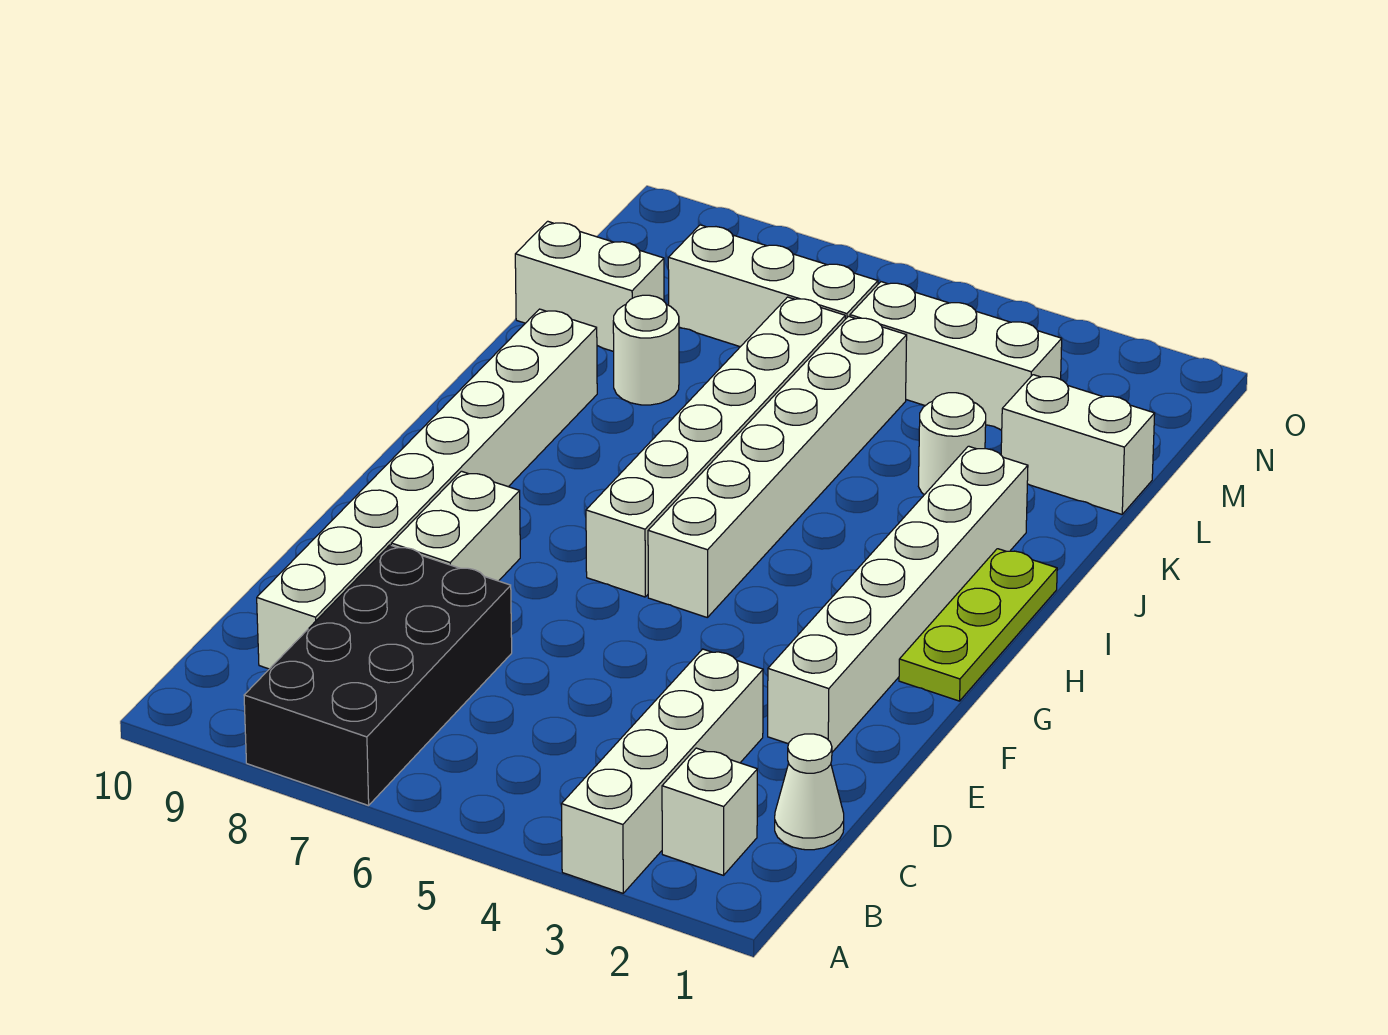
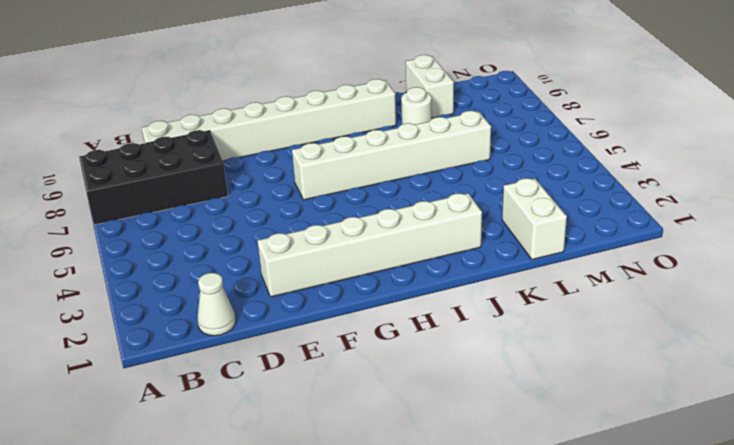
none -> white 1x4 brick [562,649,763,893]
none -> white 1x1 brick [662,748,757,875]
none -> white 1x2 brick [391,471,520,581]

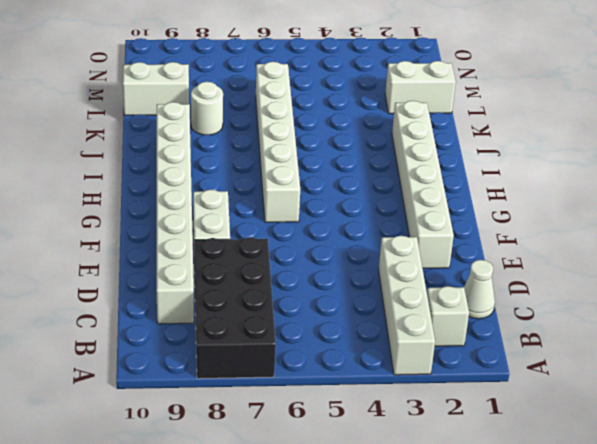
none -> lime 1x3 plate [899,549,1057,701]
none -> white 1x6 brick [648,316,907,618]
none -> white 1x1 round brick [918,393,986,495]

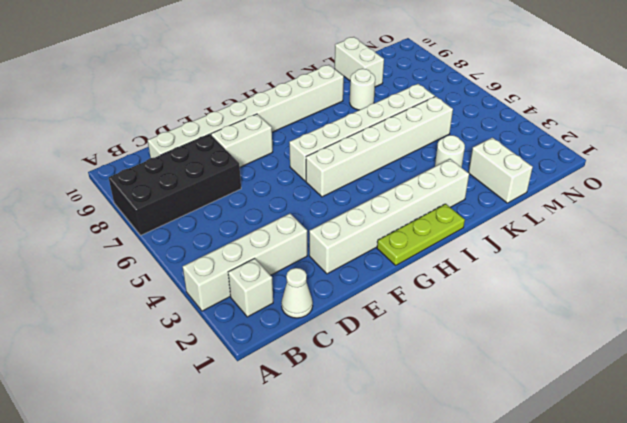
none -> white 1x3 brick [850,282,1062,430]
none -> white 1x3 brick [668,225,878,347]

